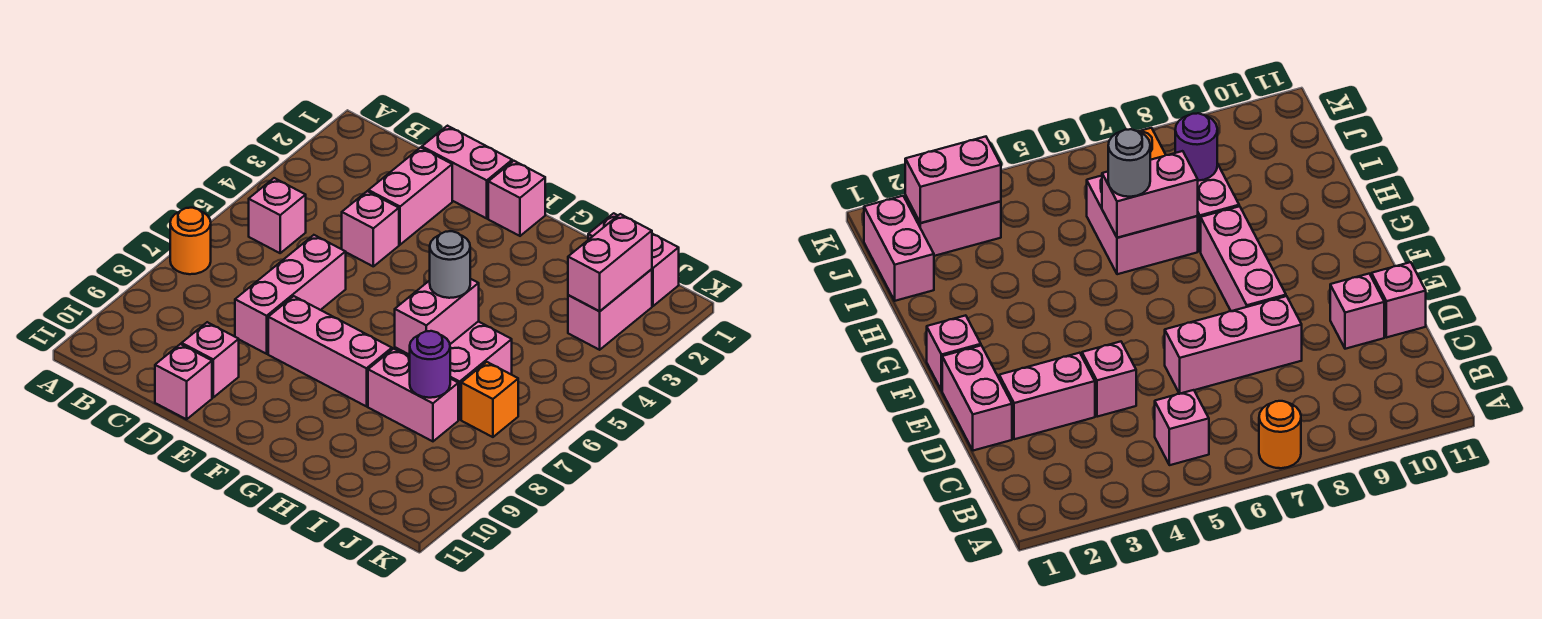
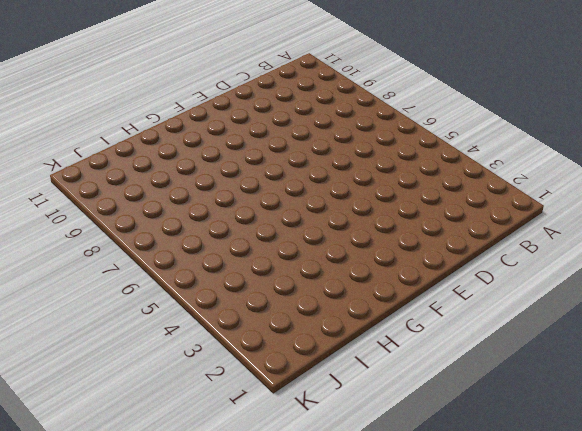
none -> orange 1x1 round brick [170,208,211,274]
none -> pink 1x1 brick [249,178,306,253]
none -> pink 1x2 brick [422,126,512,218]

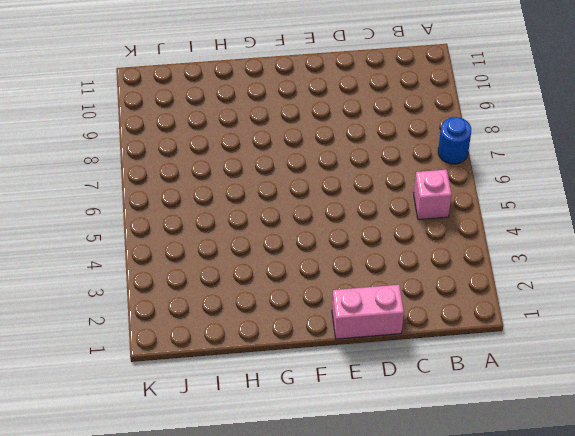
blue 1x1 round brick [438,117,471,164] -> orange 1x1 round brick [170,208,211,274]
none -> pink 1x2 brick [369,148,452,245]
none -> pink 1x1 brick [342,191,399,266]
none -> pink 1x3 brick [235,235,346,354]

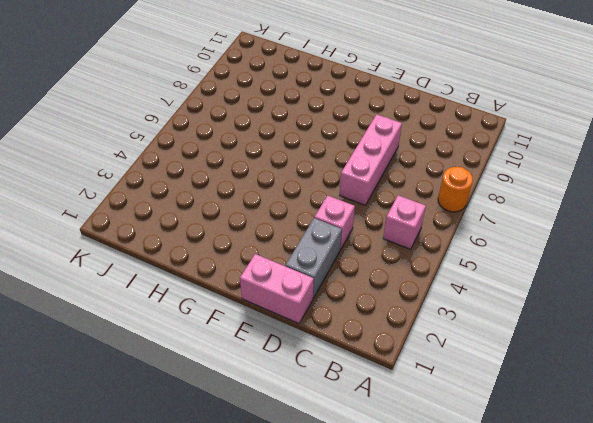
grey 1x2 brick [286,218,342,298] -> pink 1x2 brick [369,148,452,245]
none -> pink 1x1 brick [182,322,239,397]
none -> pink 1x1 brick [155,344,212,419]
none -> pink 1x3 brick [268,296,392,406]

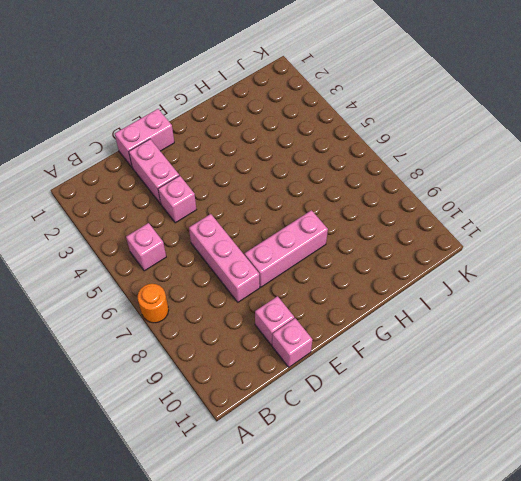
none -> pink 1x1 brick [488,161,545,236]
none -> pink 2x2 brick [395,321,512,420]
none -> pink 1x2 brick [368,349,458,441]

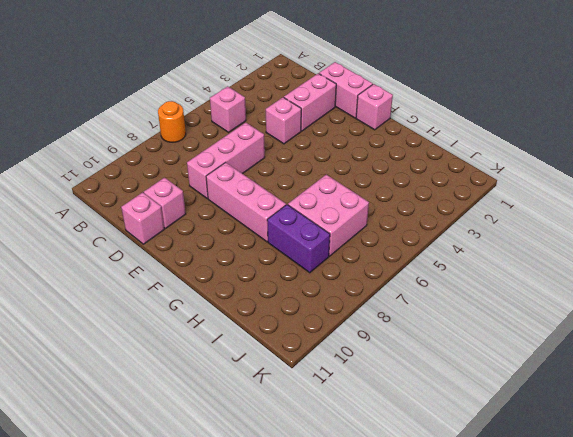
purple 1x2 brick [267,205,330,273] -> pink 1x2 brick [368,349,458,441]
none -> pink 1x2 brick [588,213,679,306]
none -> pink 1x2 brick [568,269,652,350]
none -> orange 1x1 brick [461,362,518,437]

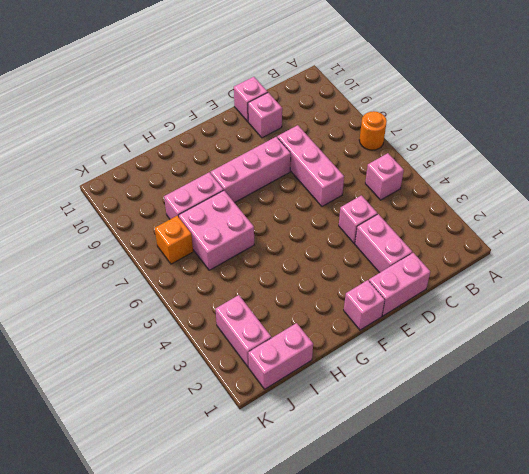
none -> pink 1x2 brick [395,279,479,355]
none -> purple 1x1 round brick [410,331,450,398]
none -> pink 1x2 brick [568,214,652,311]

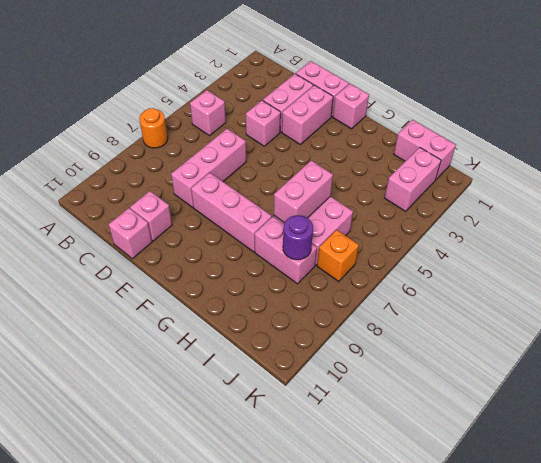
pink 1x2 brick [282,85,333,144] -> pink 1x2 brick moved to [568,214,652,311]
none -> grey 1x1 round brick [430,231,470,298]

